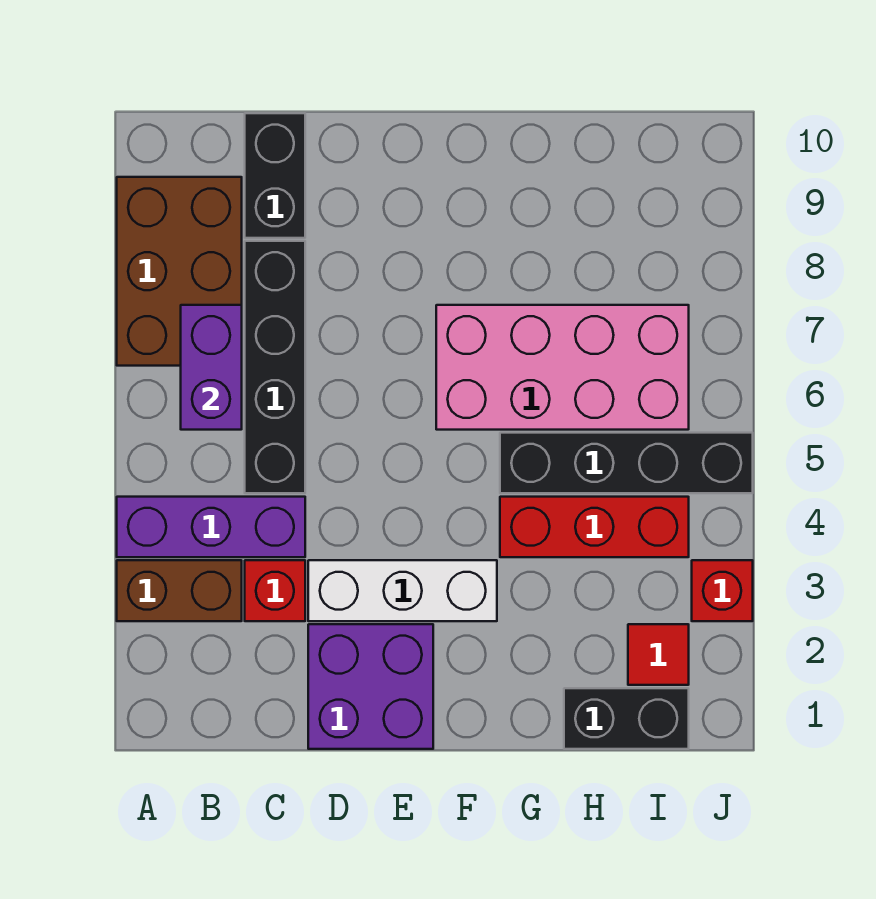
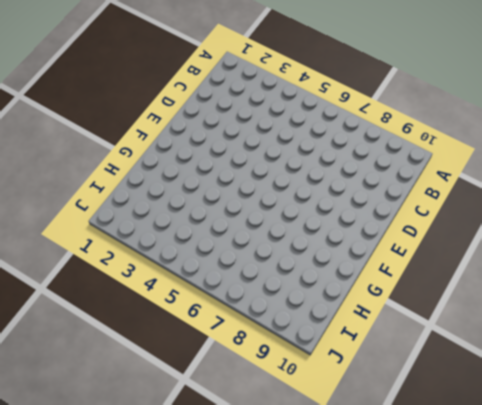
none -> brown 1x2 brick [117,560,242,621]
none -> purple 1x3 brick [117,497,305,557]
none -> brown 2x3 brick [117,177,242,366]

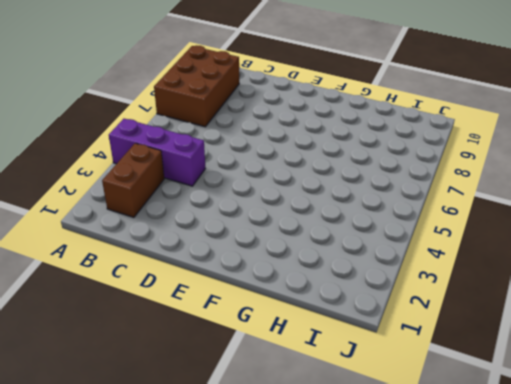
brown 1x2 brick [102,143,164,217] -> brown 1x2 brick turned to [117,560,242,621]
none -> red 1x1 brick [245,560,305,621]
none -> black 1x4 brick [245,241,305,493]
none -> black 1x2 brick [245,113,305,238]

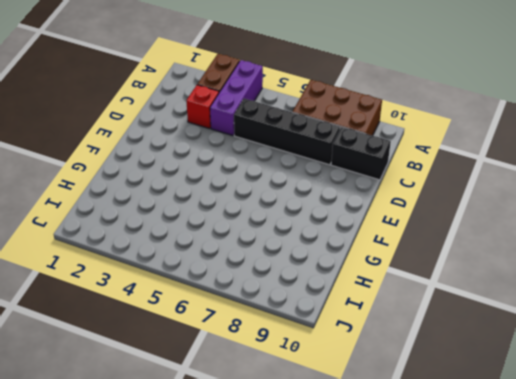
none -> purple 2x2 brick [308,624,433,749]
none -> white 1x3 brick [308,560,497,621]
none -> pink 2x4 brick [436,305,689,430]

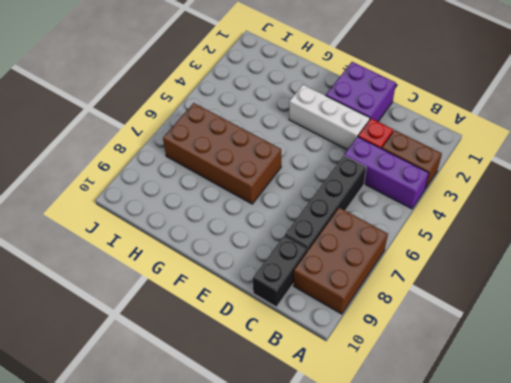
brown 2x4 brick [163,103,281,204] -> pink 2x4 brick [436,305,689,430]
none -> red 1x3 brick [500,497,689,557]
none -> black 1x4 brick [500,433,753,493]
none -> black 1x2 brick [564,688,689,749]

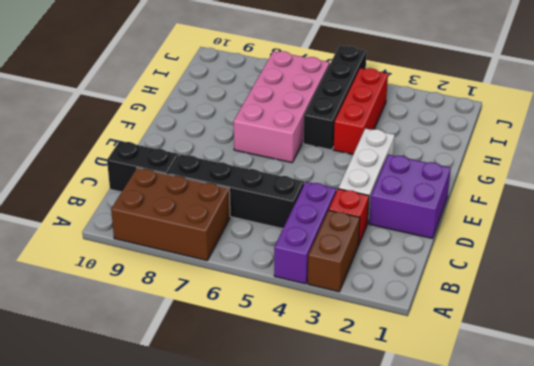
none -> black 1x2 brick [564,688,689,749]
none -> red 1x1 tile [628,624,689,685]
none -> red 1x1 brick [692,560,753,621]

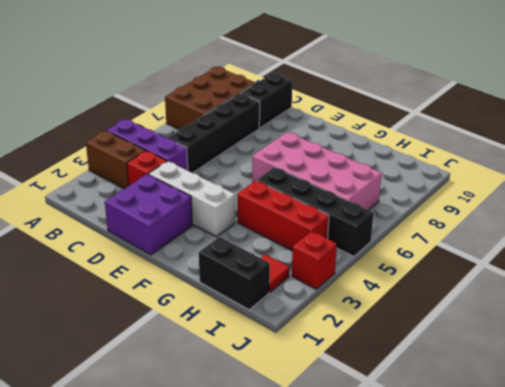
none -> purple 1x2 brick [181,305,242,430]

